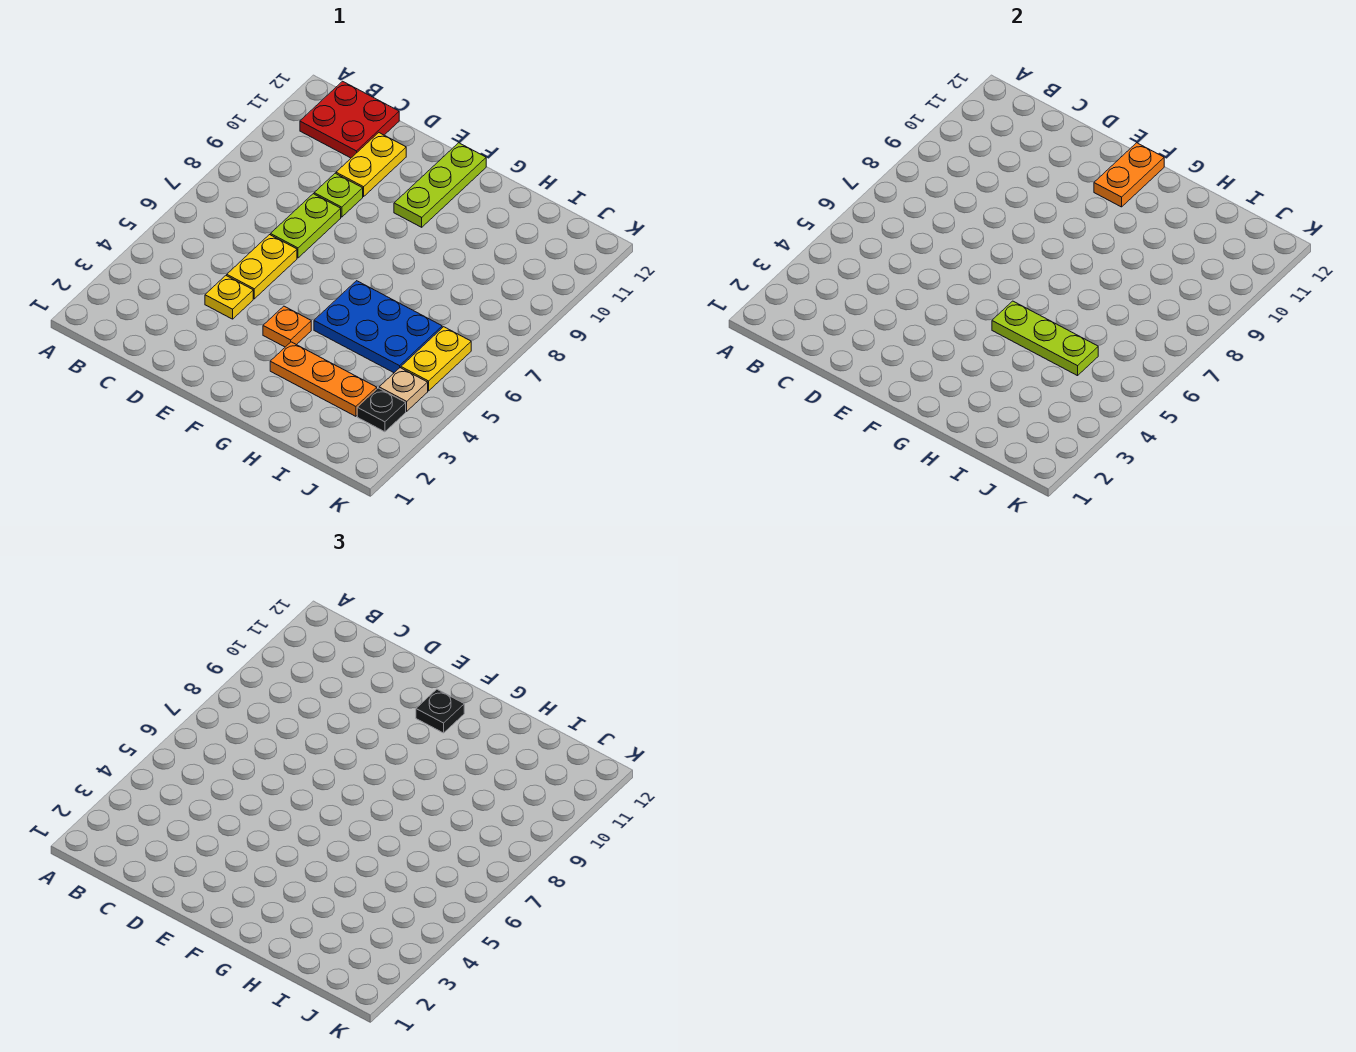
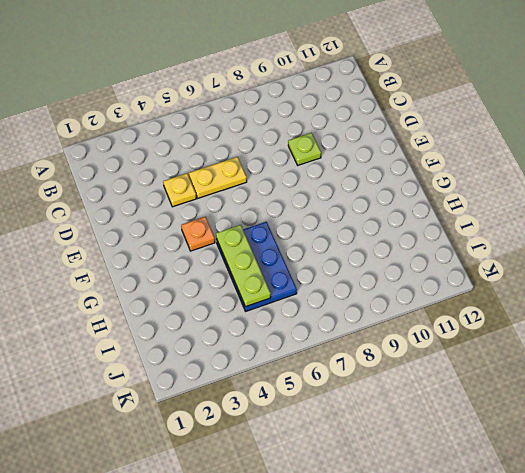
none -> red 2x2 plate [300,81,399,158]
none -> lime 1x2 plate [271,194,341,258]
none -> yellow 1x2 plate [336,133,406,197]

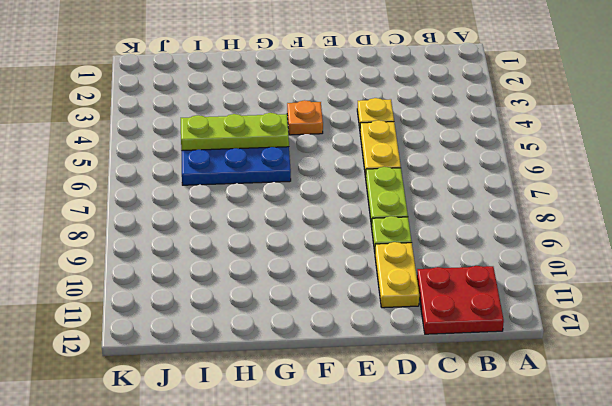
none -> lime 1x3 plate [394,143,486,227]
none -> orange 1x3 plate [270,342,377,416]
none -> black 1x1 plate [357,388,406,432]

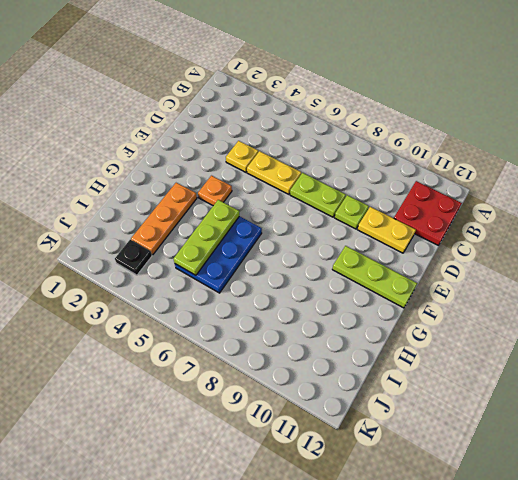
none -> tan 1x1 plate [379,368,428,411]
none -> yellow 1x2 plate [401,327,471,391]
none -> orange 1x2 plate [1094,143,1164,207]

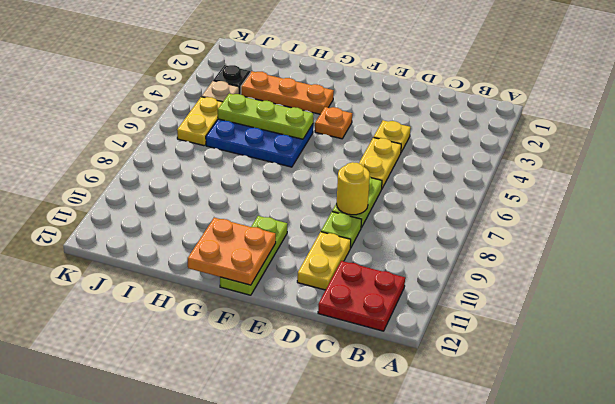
yellow 1x1 round brick [337,162,370,215] -> none
orange 2x2 plate [188,218,276,285] -> orange 1x2 plate [1094,143,1164,207]
none -> black 1x1 plate [416,689,464,733]

